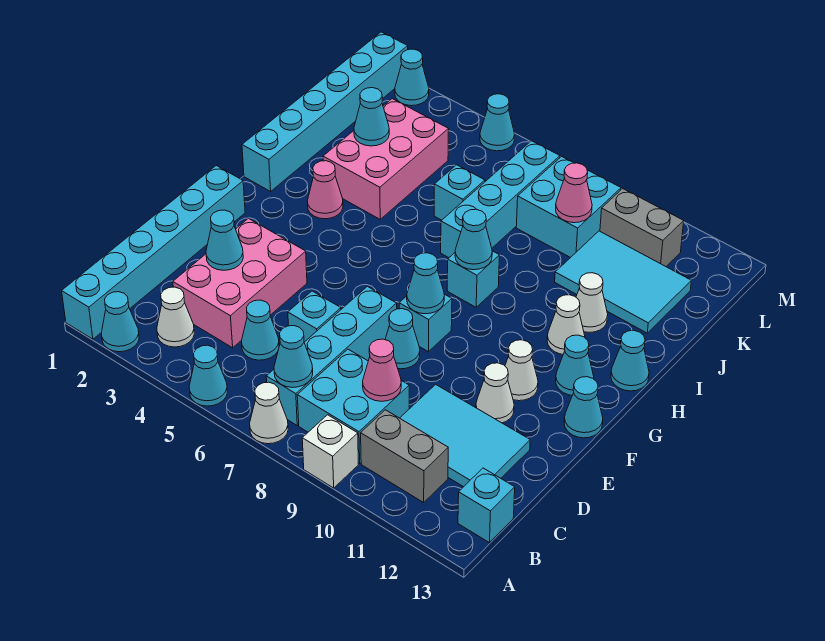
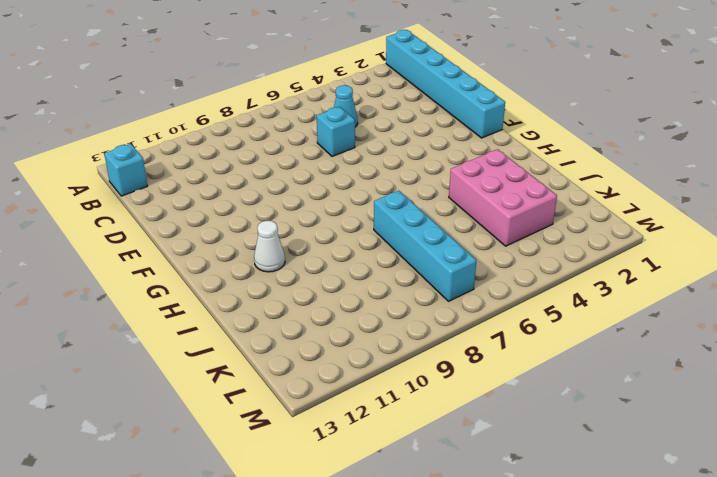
none -> cyan 1x1 cone [102,292,139,352]
none -> cyan 1x1 cone [189,345,227,406]
none -> white 1x1 cone [250,382,288,444]
none -> white 1x1 brick [302,415,358,488]

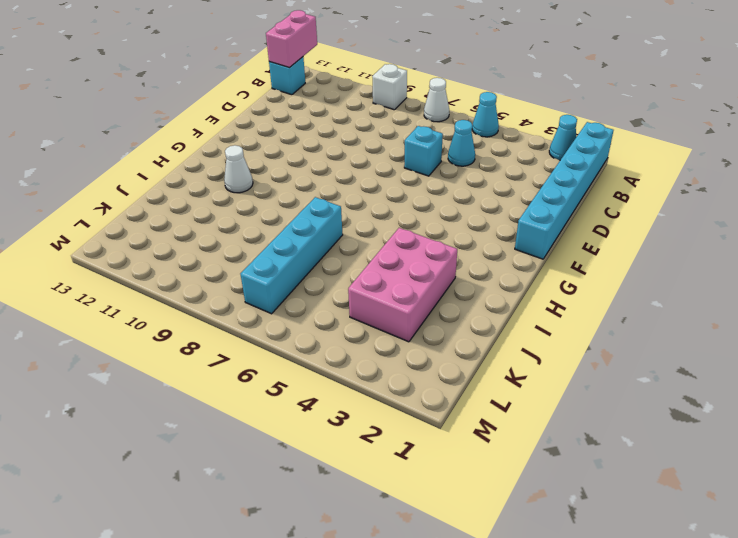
pink 1x2 brick [266,10,317,68] -> none
none -> white 1x1 cone [157,287,194,347]
none -> cyan 1x4 brick [266,286,397,425]
none -> cyan 2x2 brick [297,349,409,463]
none -> grey 1x2 brick [361,410,448,502]

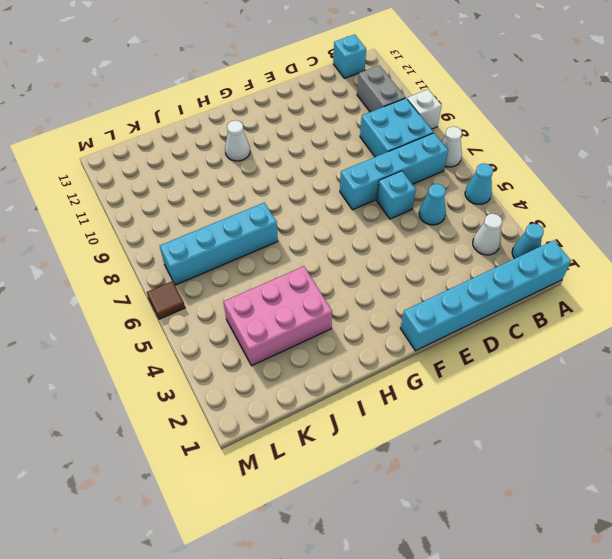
brown 1x1 tile [147,281,185,319] -> none
none -> pink 2x3 brick [173,219,307,348]
none -> cyan 2x3 tile [400,384,530,487]
none -> cyan 1x1 cone [385,309,420,369]
none -> white 1x1 cone [476,363,514,423]

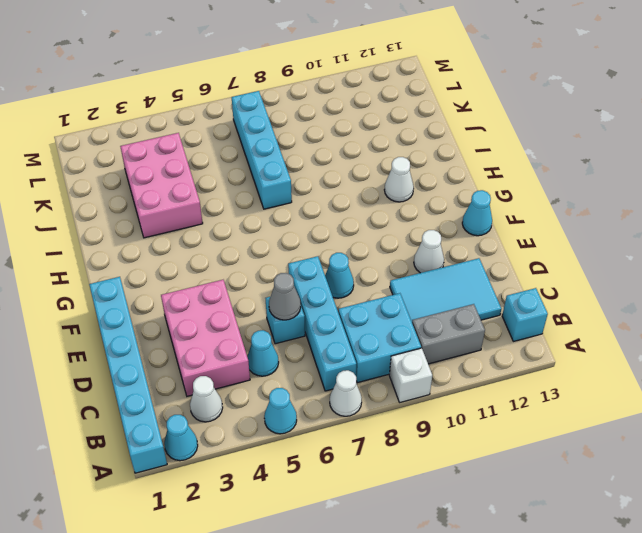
grey 1x1 cone [269,273,301,320] -> none
none -> cyan 1x1 brick [399,294,452,352]
none -> white 1x1 cone [505,340,538,401]
none -> cyan 1x1 cone [556,335,594,395]
none -> cyan 1x6 brick [242,32,408,192]

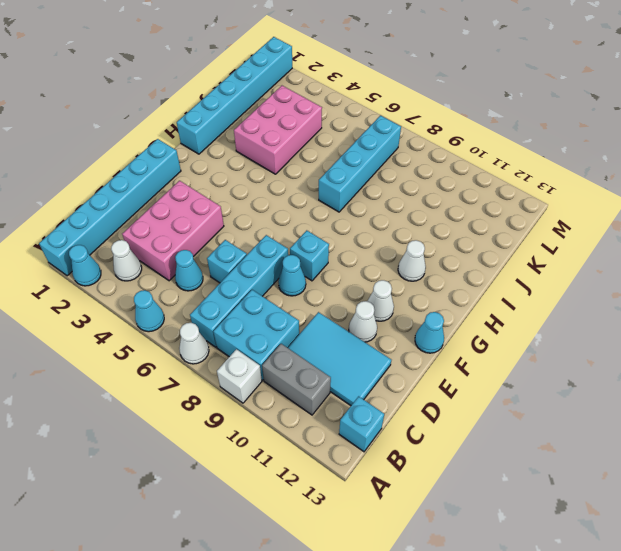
none -> cyan 1x1 cone [556,335,594,395]
none -> pink 1x1 cone [307,161,343,219]
none -> cyan 1x1 brick [447,251,499,307]
none -> cyan 1x1 cone [611,330,649,391]

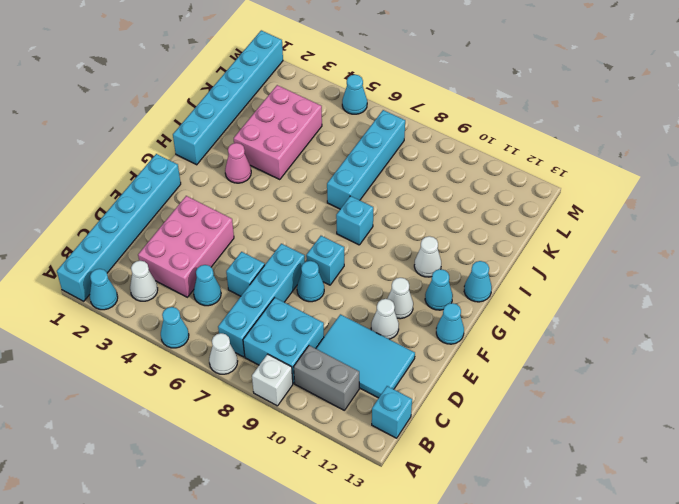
none -> white 1x1 cone [576,273,608,332]
none -> cyan 1x1 brick [434,165,485,220]
none -> cyan 2x3 tile [555,231,691,333]
none -> cyan 2x2 brick [516,157,621,258]

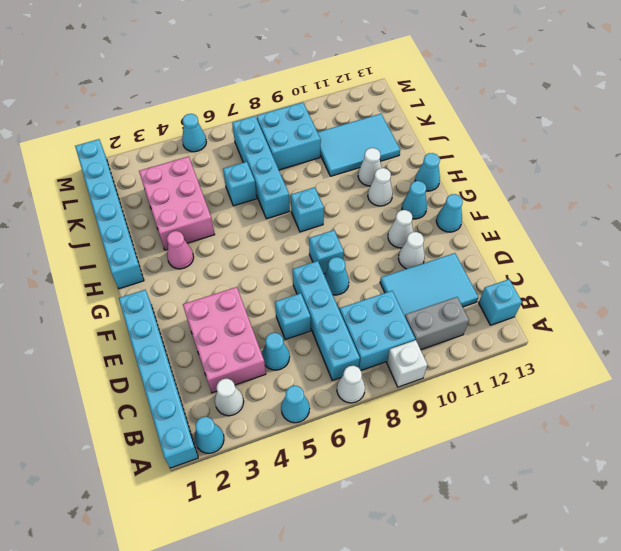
none -> grey 1x2 brick [600,189,684,266]
none -> cyan 1x1 cone [395,49,429,106]
none -> cyan 1x1 cone [274,326,313,388]
none -> pink 1x1 cone [363,339,401,401]

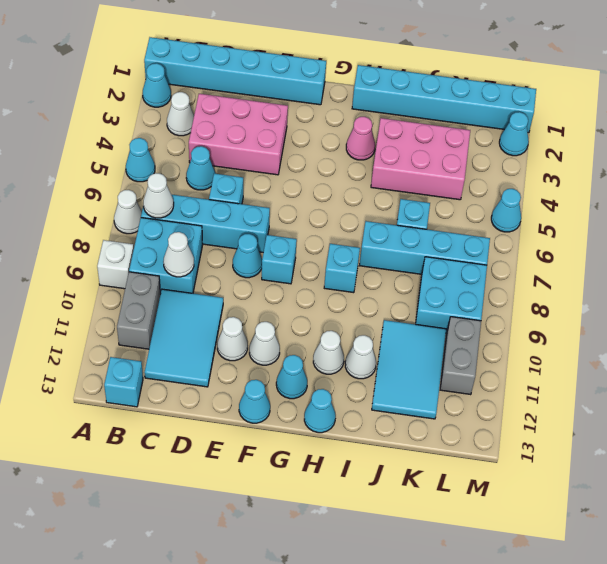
white 1x1 cone [143,173,174,218] -> cyan 1x1 cone [274,326,313,388]
white 1x1 cone [163,232,194,277] -> pink 1x1 cone [363,339,401,401]
none -> cyan 1x1 cone [206,210,243,270]
none -> cyan 1x1 cone [407,253,444,314]
none -> cyan 1x1 cone [455,209,492,270]
none -> cyan 1x1 cone [354,88,389,146]

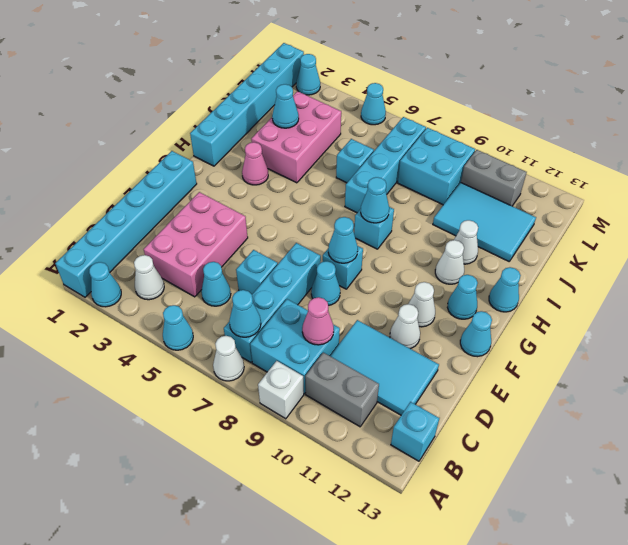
none -> cyan 1x1 cone [206,210,243,270]
none -> pink 1x1 cone [556,163,592,223]

